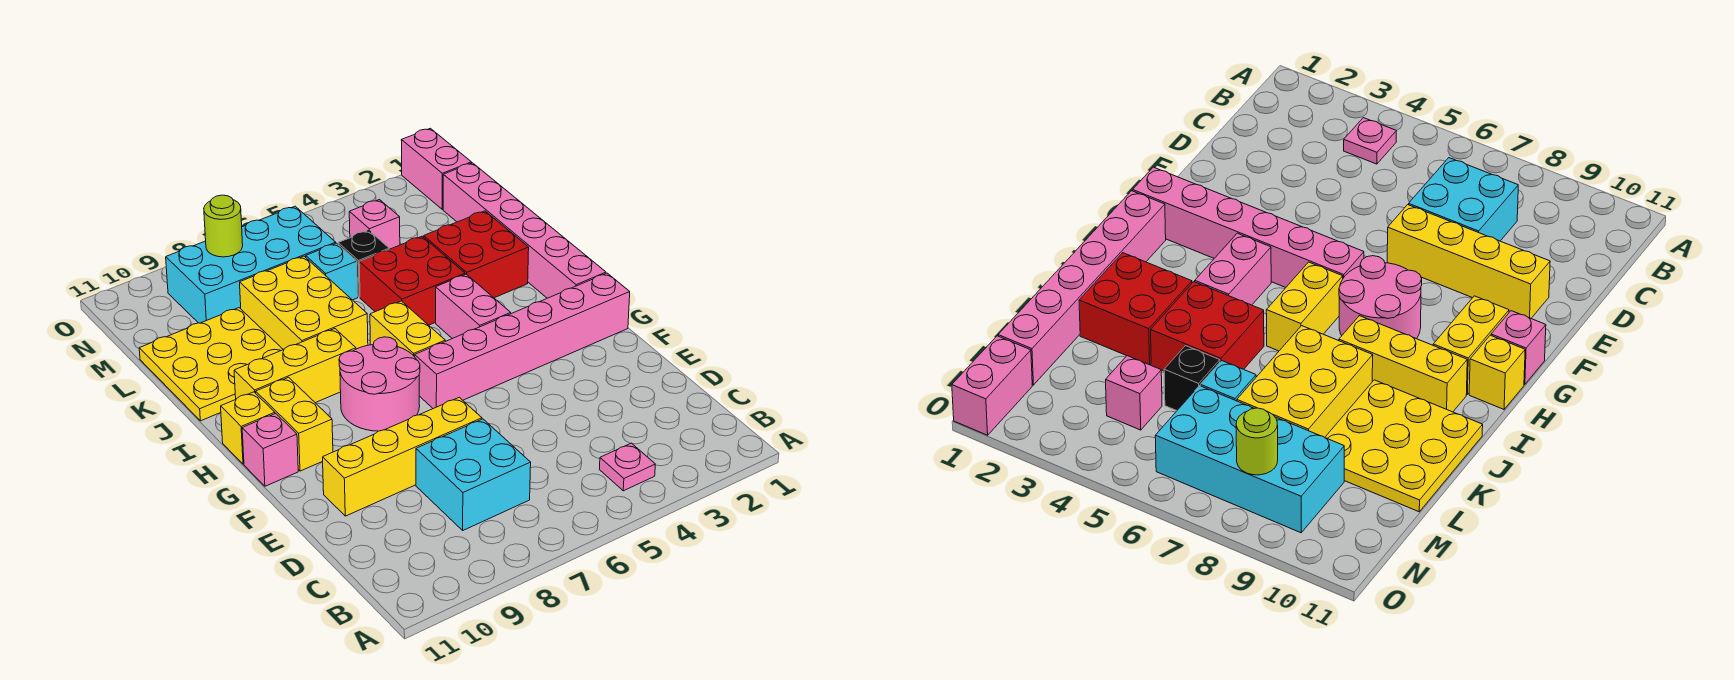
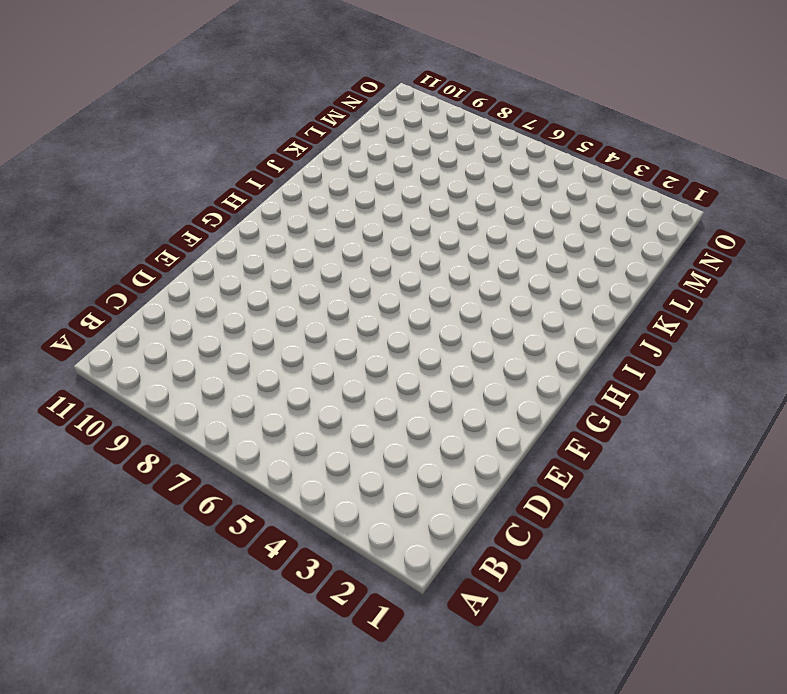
none -> pink 1x1 plate [599,443,655,491]
none -> cyan 2x2 brick [416,419,531,530]
none -> yellow 1x4 brick [323,397,482,516]

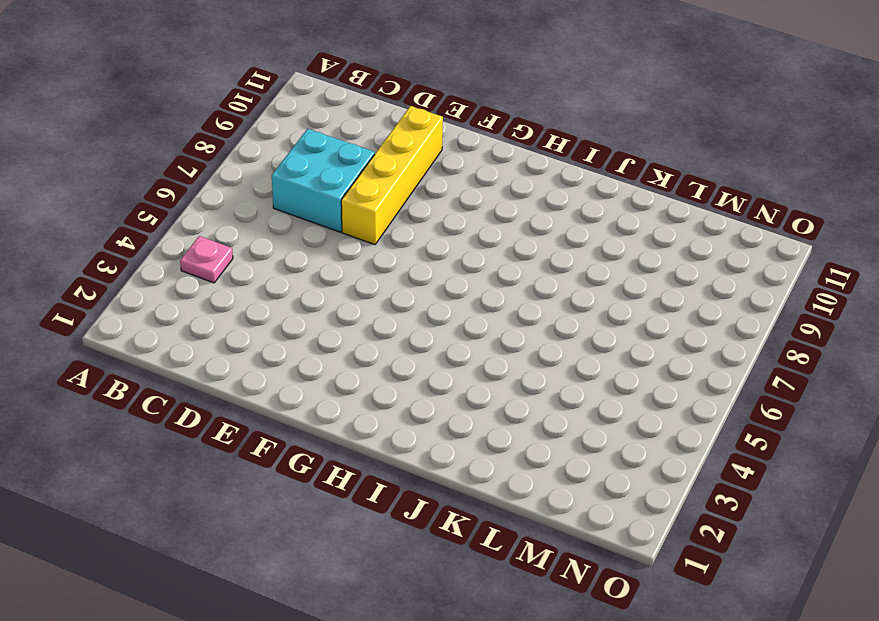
none -> pink 1x6 brick [415,273,630,409]
none -> pink 2x2 round brick [339,337,420,431]
none -> yellow 1x2 brick [256,377,333,471]

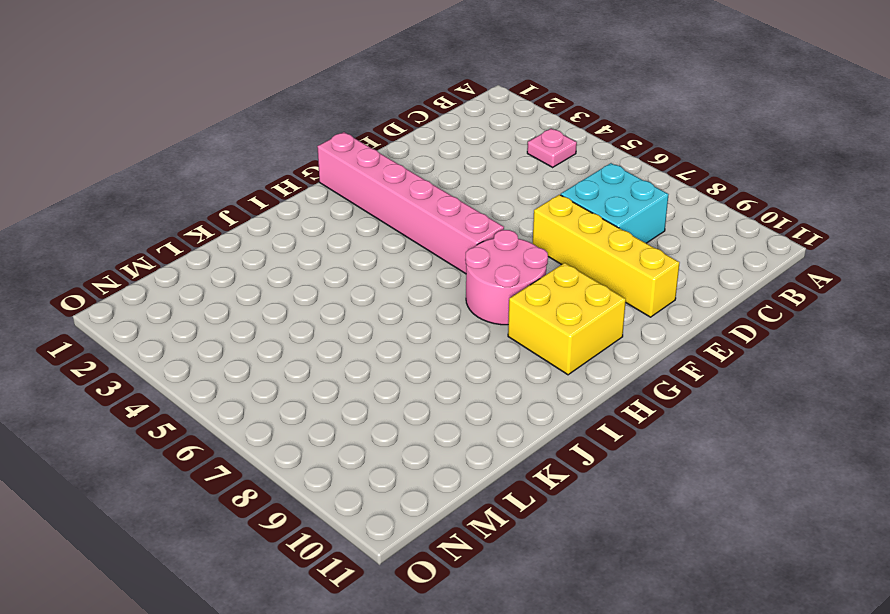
yellow 2x2 brick [508,263,626,375] -> yellow 1x2 brick [256,377,333,471]
none -> pink 1x1 brick [242,413,298,486]
none -> pink 1x6 brick [443,163,606,298]
none -> pink 1x2 brick [436,274,511,339]

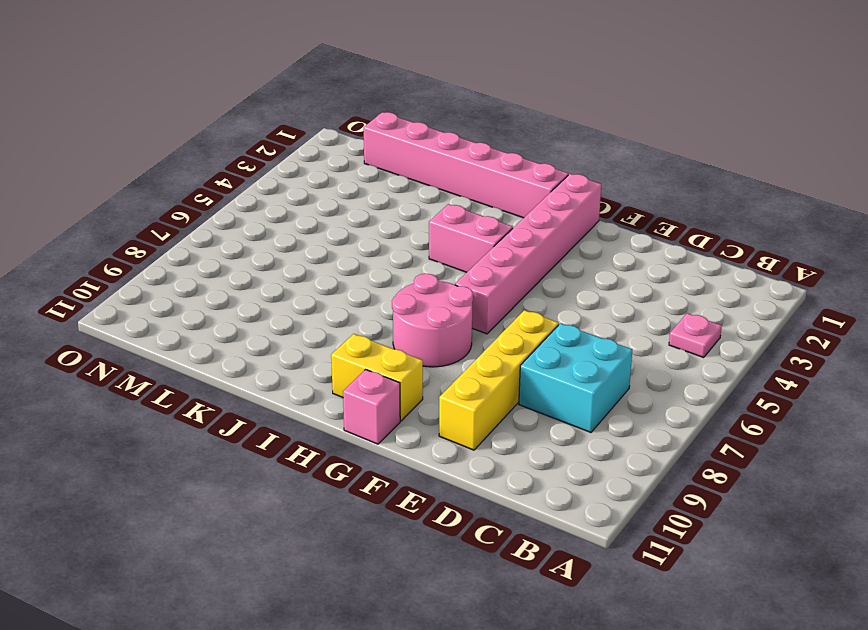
none -> yellow 1x2 brick [370,301,445,357]
none -> yellow 1x1 brick [221,392,275,464]
none -> yellow 1x3 brick [234,329,356,403]

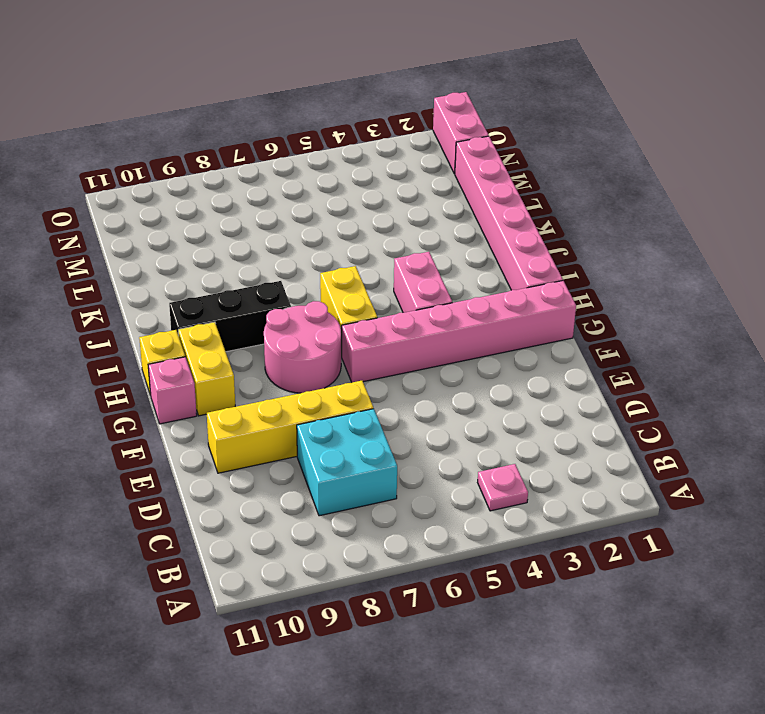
black 1x3 brick [169,281,291,352] -> yellow 1x3 brick [234,329,356,403]
none -> red 2x2 brick [424,211,529,298]
none -> red 2x2 brick [359,236,465,325]
none -> yellow 2x3 brick [240,256,368,350]

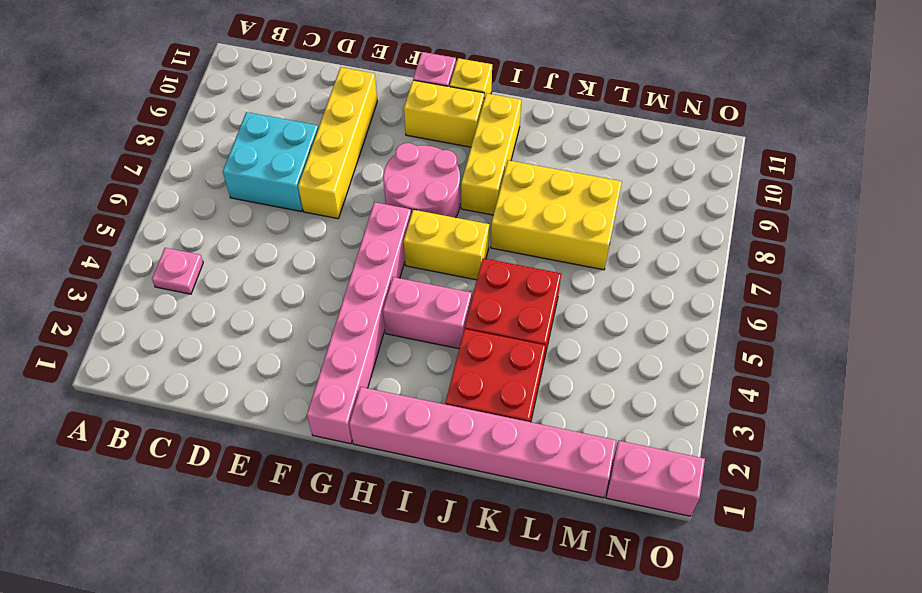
none -> yellow 3x3 plate [139,308,283,421]
none -> black 1x1 brick [338,230,389,297]
none -> cyan 1x1 brick [306,243,358,300]

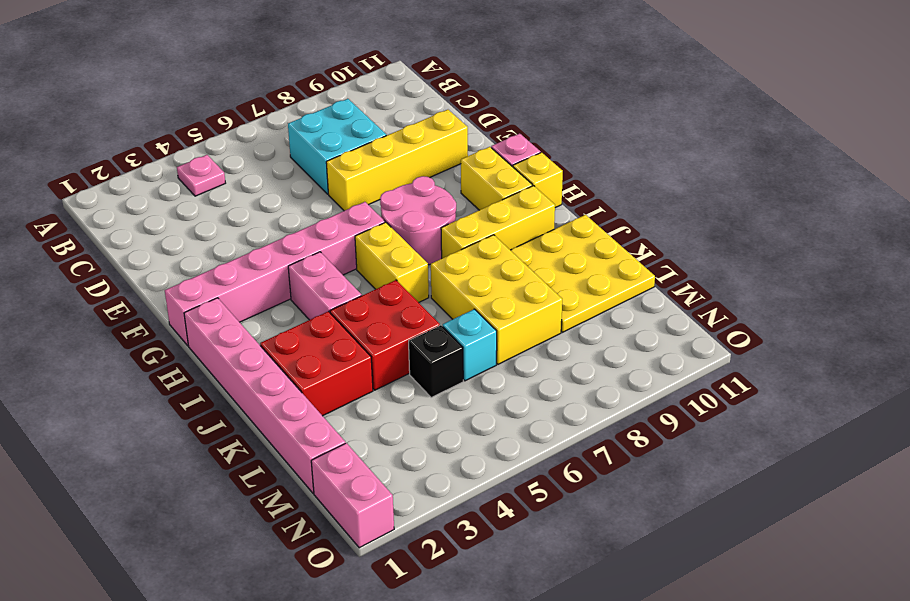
none -> pink 1x1 brick [349,200,400,249]
none -> cyan 2x4 brick [166,206,336,323]
none -> lime 1x1 round brick [204,195,243,257]

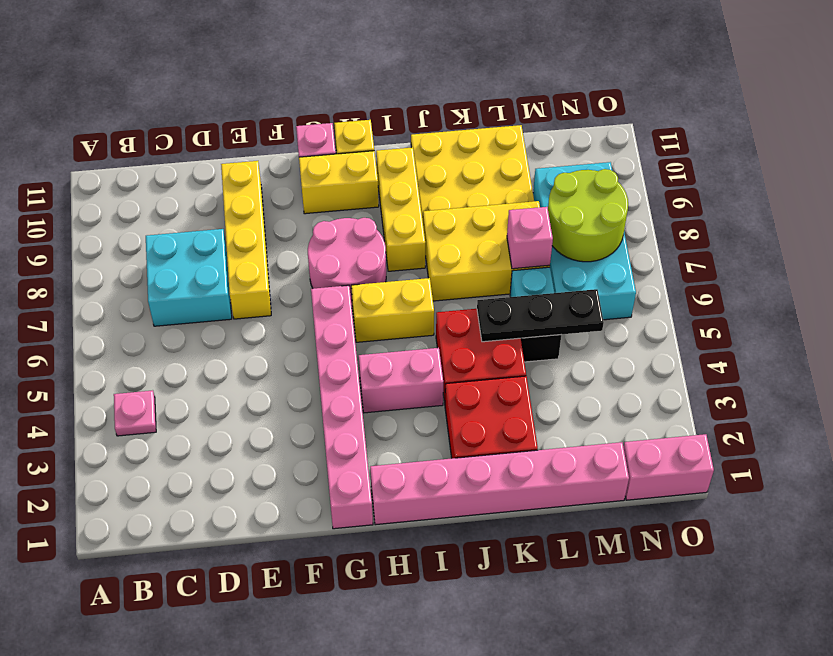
black 1x3 plate [477,289,604,342] -> none
pink 1x1 brick [507,207,553,269] -> pink 1x1 brick moved to [349,200,400,249]
lime 2x2 round brick [548,169,628,262] -> lime 1x1 round brick [204,195,243,257]

